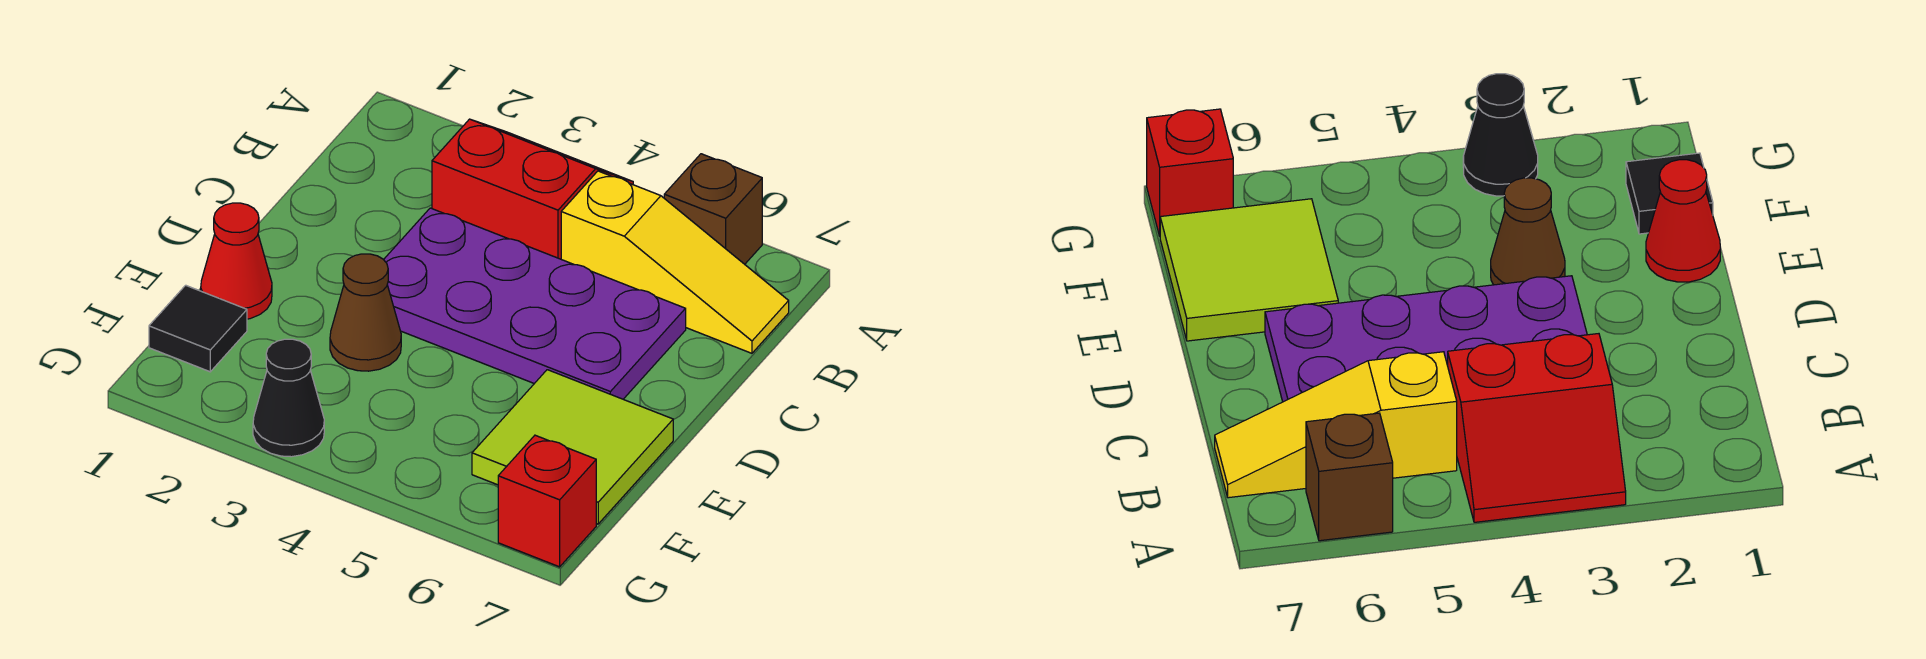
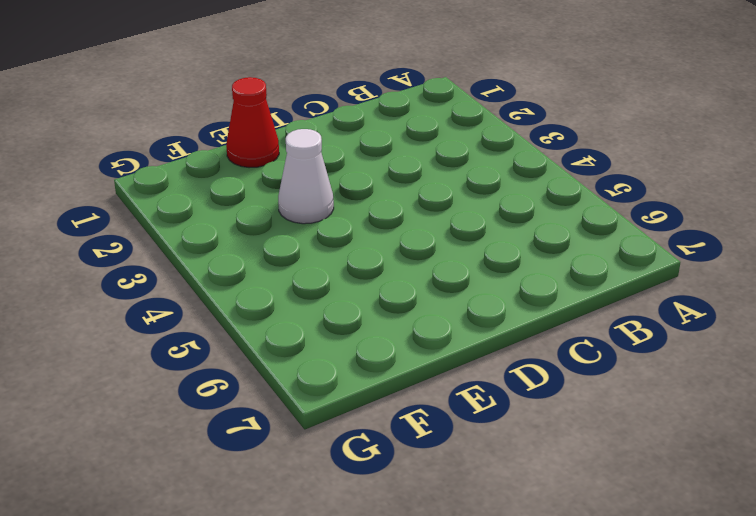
white 1x1 cone [278,129,334,224] -> brown 1x1 cone [330,254,401,371]
none -> red 2x2 slope [432,119,633,259]
none -> brown 1x1 brick [664,154,762,264]

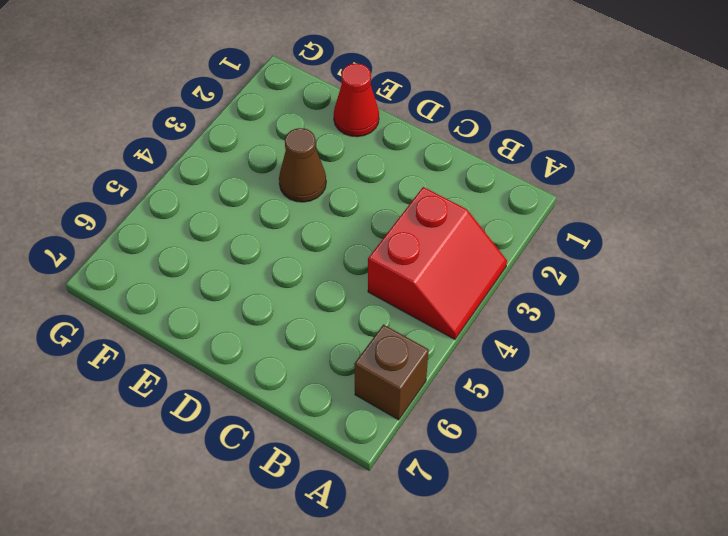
none -> yellow 1x3 slope [561,171,789,353]
none -> purple 2x4 plate [384,208,686,399]

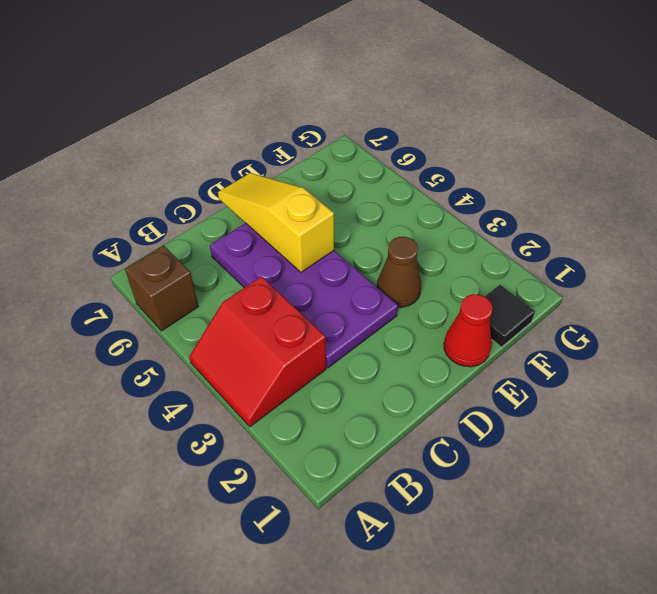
yellow 1x3 slope [218,173,334,272] -> yellow 1x3 slope moved to [561,171,789,353]
none -> lime 2x2 tile [472,370,673,524]
none -> black 1x1 cone [253,339,324,457]

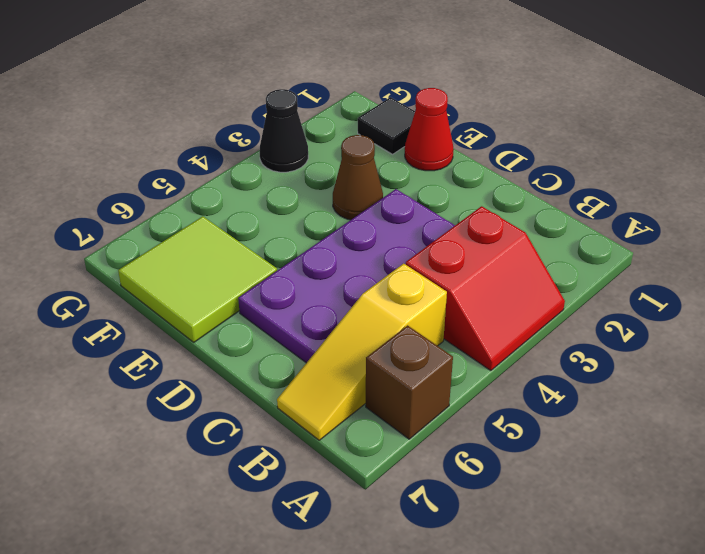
none -> red 1x1 brick [498,435,596,567]

